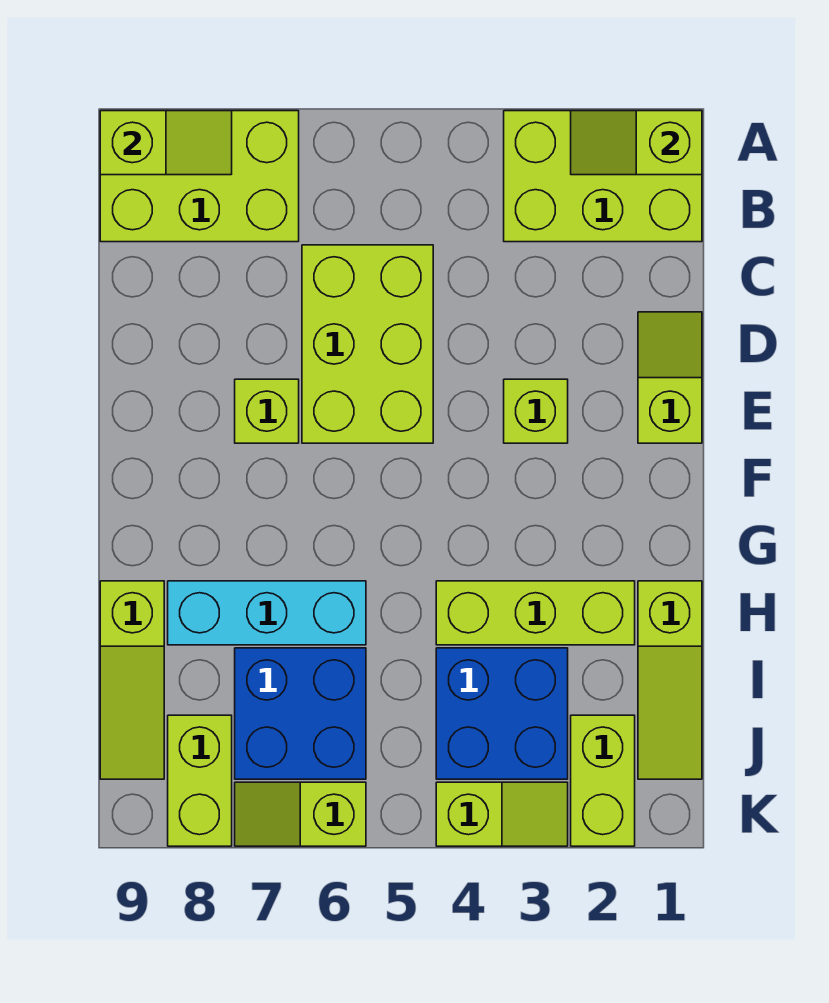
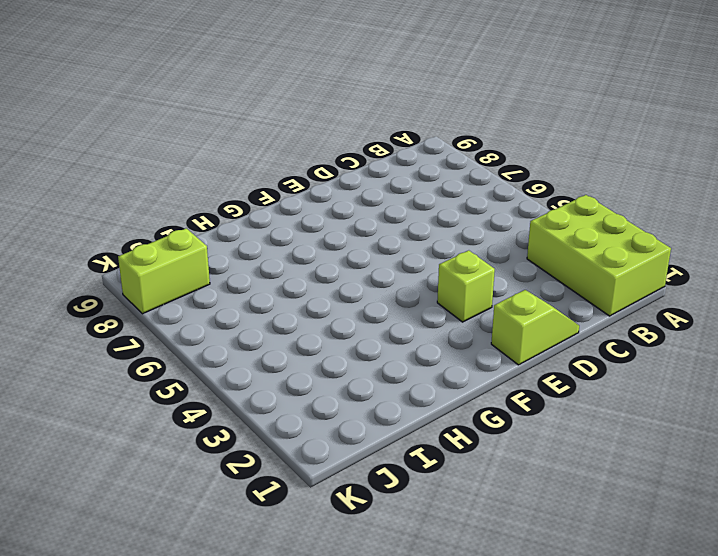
none -> lime 2x3 brick [100,111,299,242]
none -> lime 2x3 brick [302,245,433,443]
none -> lime 1x1 brick [235,379,299,443]

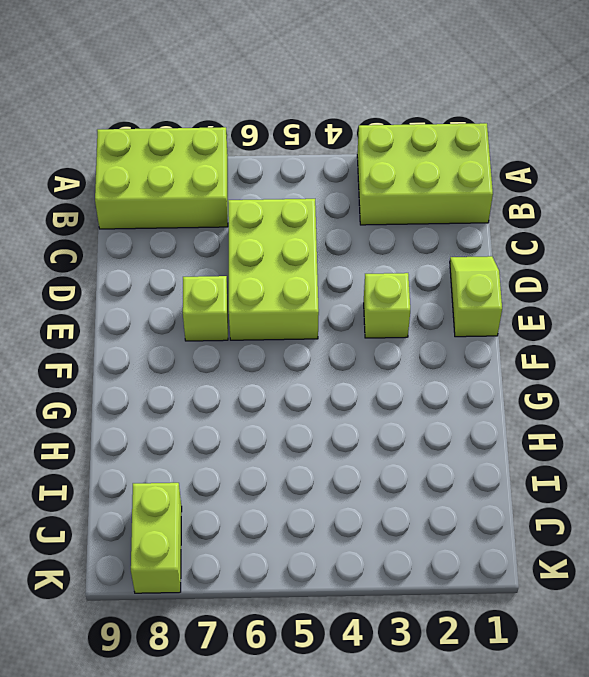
none -> lime 1x3 slope [638,581,702,779]
none -> lime 1x3 brick [436,581,635,645]
none -> cyan 1x3 brick [168,581,366,645]

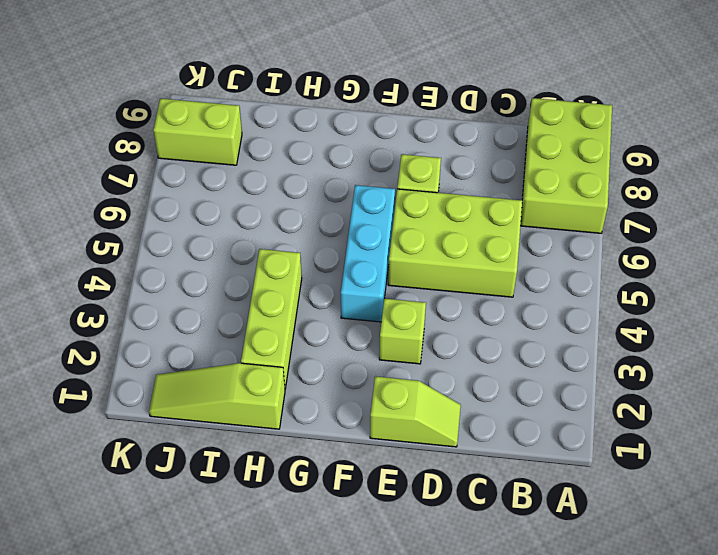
cyan 1x3 brick [341,185,395,322] -> cyan 1x3 brick moved to [168,581,366,645]
none -> lime 2x3 brick [504,111,702,242]
none -> lime 1x3 slope [100,581,164,779]
none -> blue 2x2 brick [436,648,568,779]

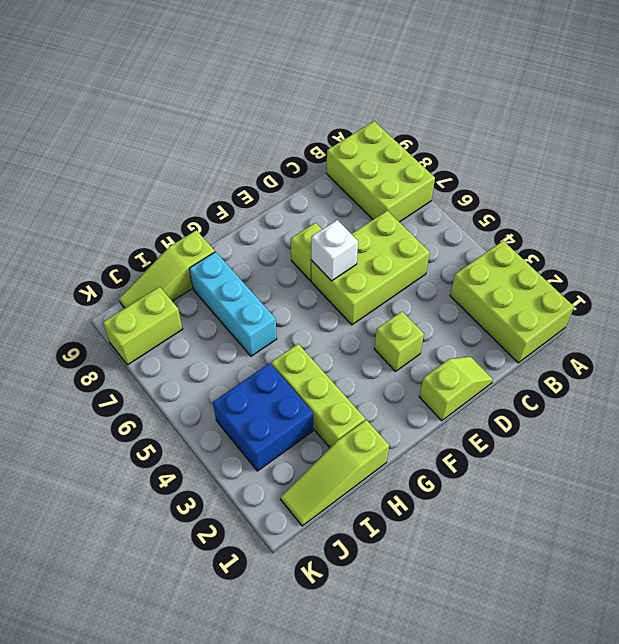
white 1x1 brick [311,220,358,281] -> none
none -> blue 2x2 brick [235,648,366,779]
none -> lime 1x2 brick [571,715,635,846]
none -> lime 1x2 slope [436,782,568,846]

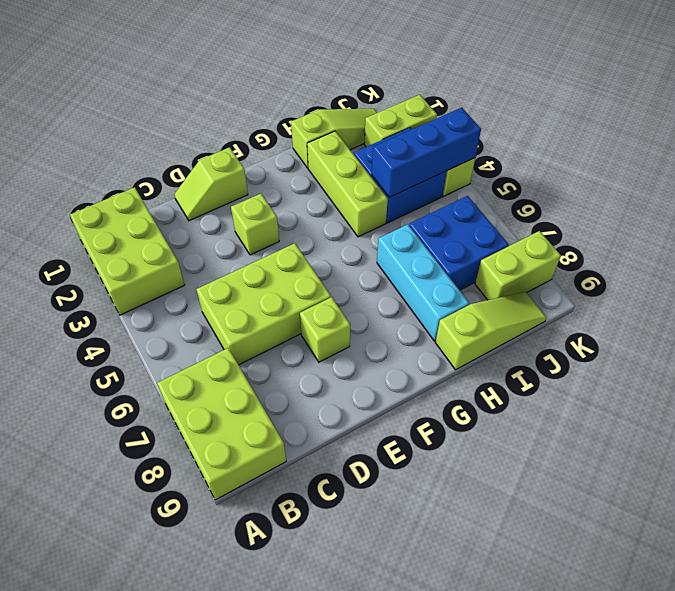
blue 1x3 brick [372,108,481,197] -> none
none -> lime 1x2 slope [235,782,366,846]
none -> lime 1x2 slope [571,111,702,175]
none -> lime 1x2 slope [100,111,232,175]

